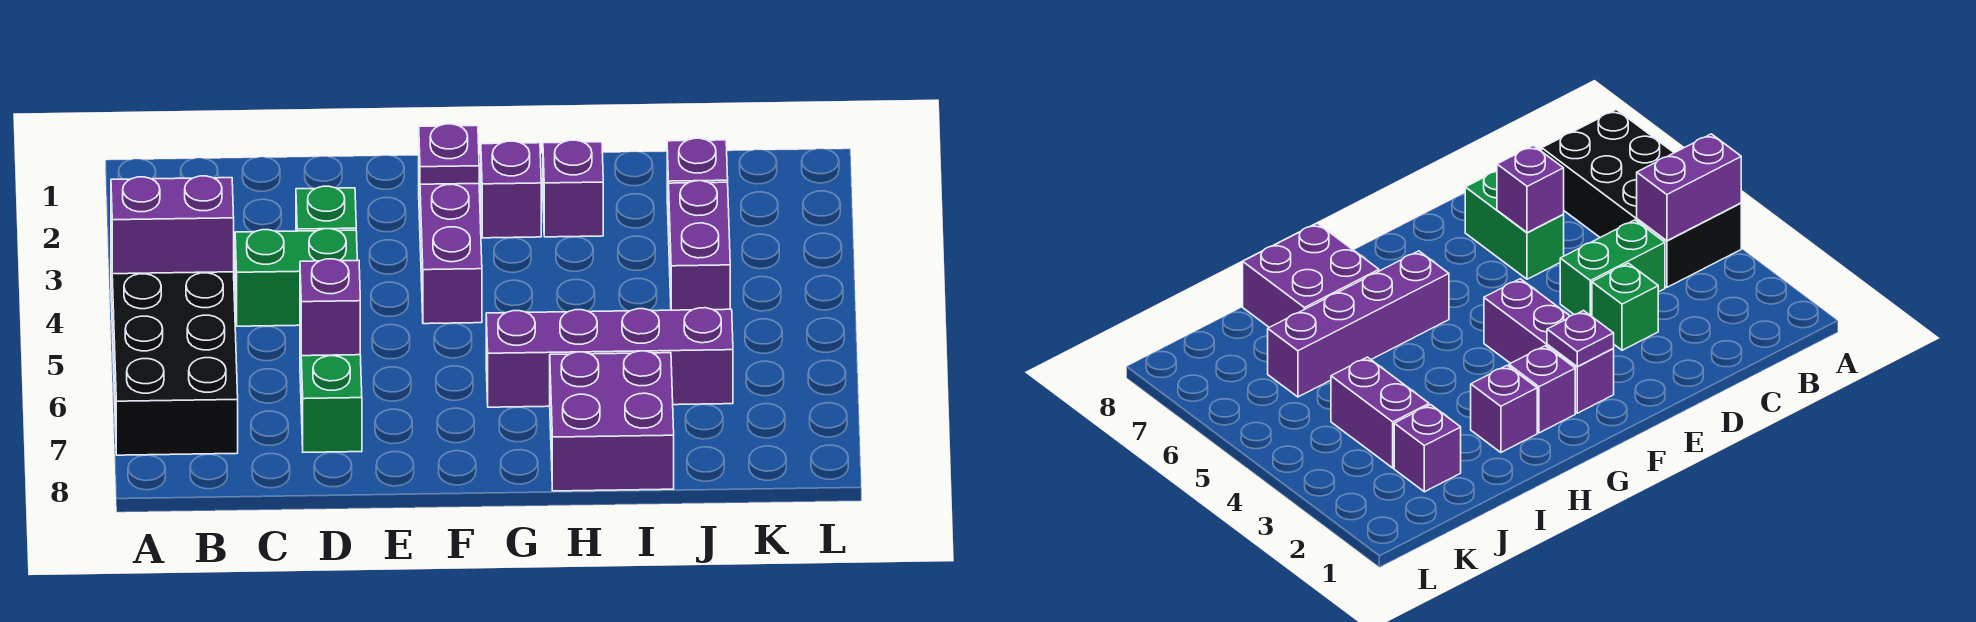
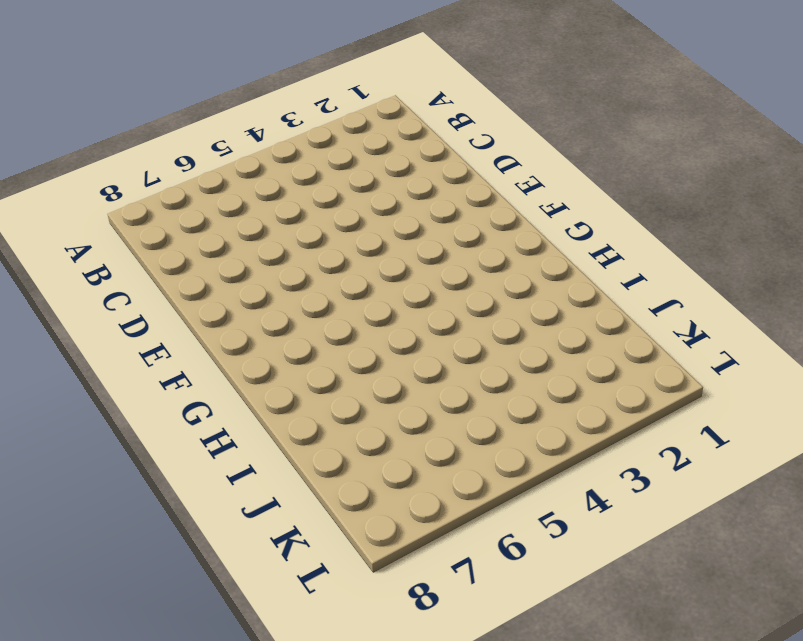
none -> black 2x4 brick [111,248,238,455]
none -> green 1x2 brick [235,229,357,326]
none -> green 1x1 brick [296,186,356,231]

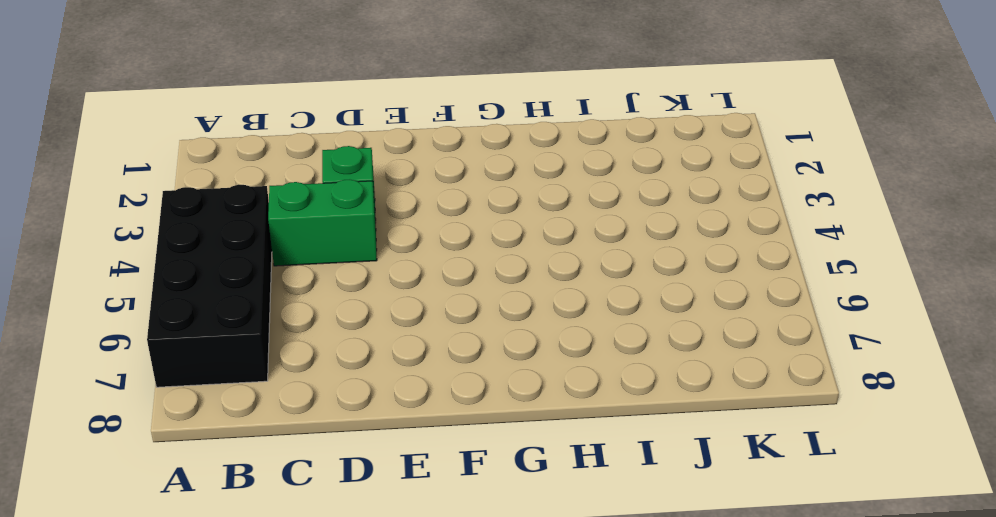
none -> green 1x2 brick [300,329,362,452]
none -> purple 1x3 brick [419,166,482,324]
none -> purple 1x1 brick [481,141,541,238]

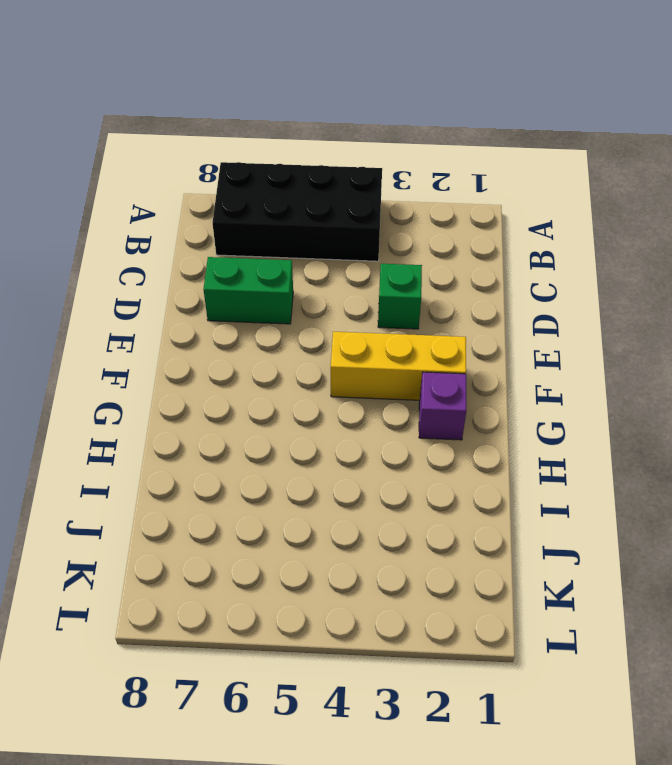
yellow 1x3 brick [331,332,466,400] -> purple 1x3 brick [419,166,482,324]
none -> green 1x2 brick [235,229,357,326]
none -> purple 1x4 brick [486,308,733,407]
none -> purple 1x1 brick [543,140,603,237]

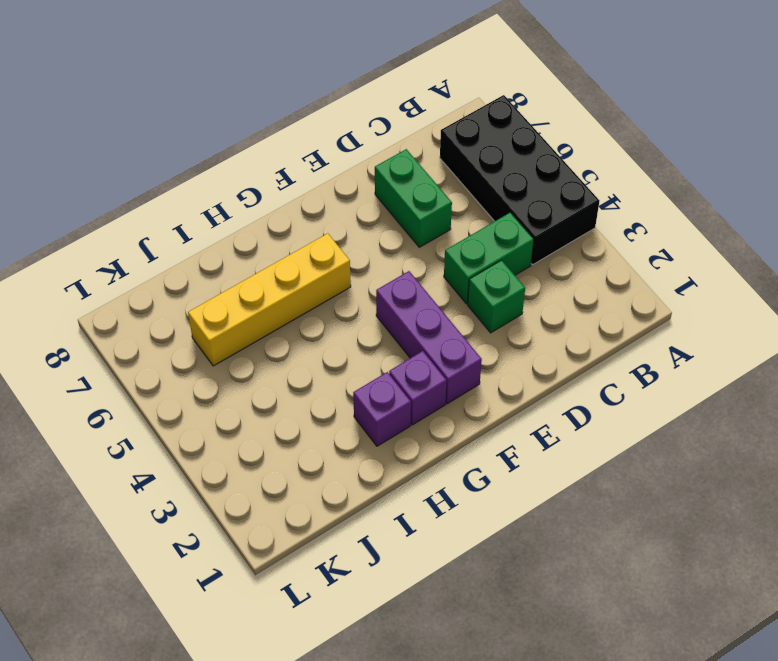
yellow 1x4 brick [188,233,351,366] -> purple 1x4 brick [486,308,733,407]
none -> purple 2x2 brick [550,351,674,491]
none -> purple 1x1 brick [667,138,728,235]
none -> purple 1x2 brick [669,181,730,310]

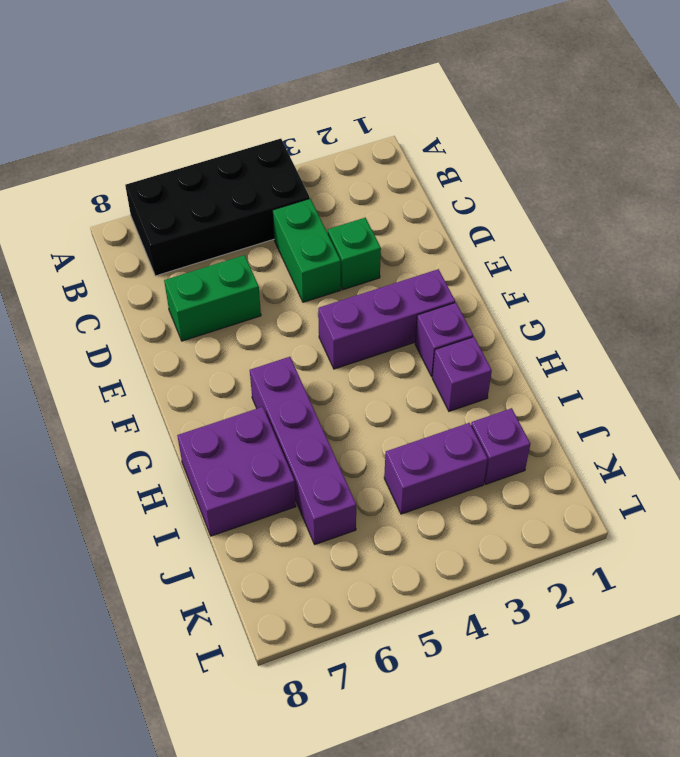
none -> purple 1x2 brick [111,176,234,274]
none -> purple 1x1 brick [300,259,360,356]
none -> purple 1x1 plate [419,124,479,184]

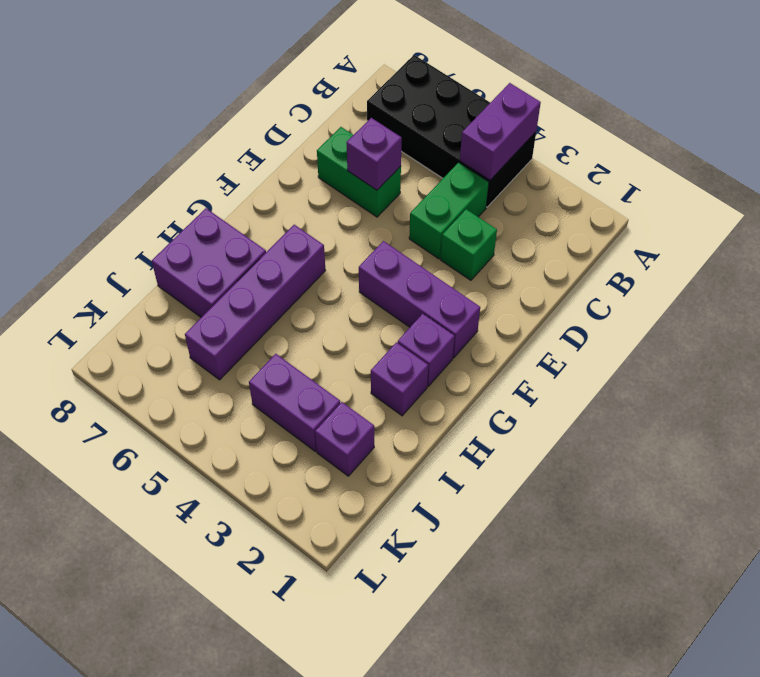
none -> purple 1x1 plate [419,124,479,184]

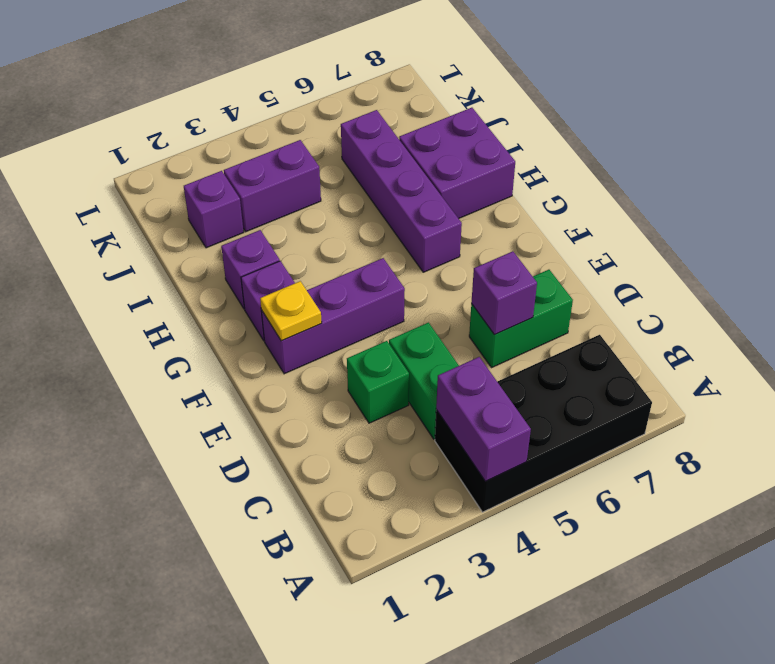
yellow 1x1 plate [260,281,322,341] -> purple 1x1 plate [419,124,479,184]

